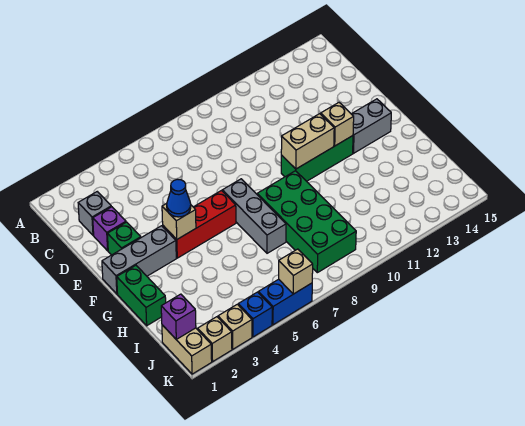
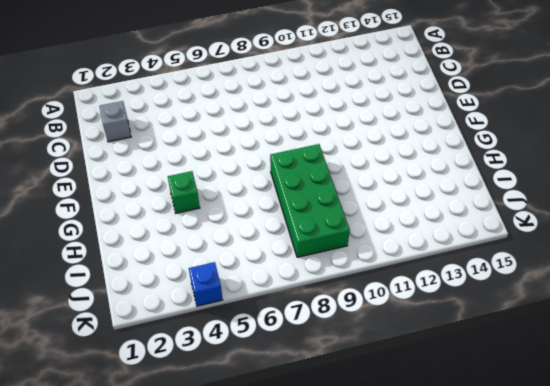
green 1x1 brick [168,171,200,213] -> green 1x1 brick moved to [107,222,141,255]
none -> purple 1x1 brick [93,207,126,251]
none -> grey 1x3 brick [102,226,176,294]
none -> red 1x3 brick [163,191,236,258]

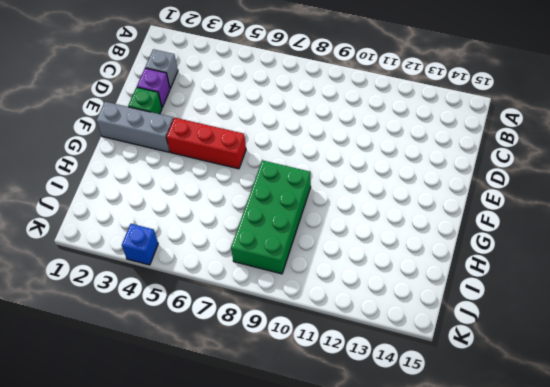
none -> grey 1x3 brick [222,179,286,253]
none -> green 1x3 brick [281,136,353,181]
none -> grey 1x2 brick [352,99,391,153]

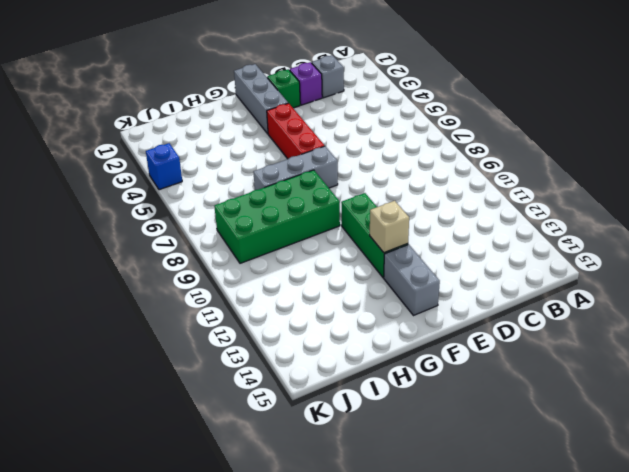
none -> green 1x2 brick [117,265,166,326]
none -> tan 1x2 brick [162,325,212,374]
none -> tan 1x1 brick [198,317,232,362]

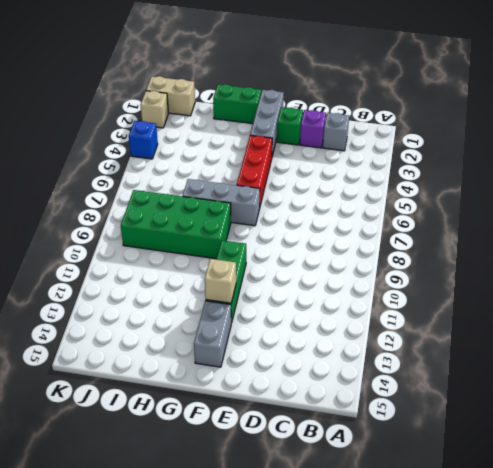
none -> tan 1x1 brick [218,304,252,349]
none -> blue 1x2 brick [258,279,312,325]
none -> tan 1x1 brick [162,203,196,239]

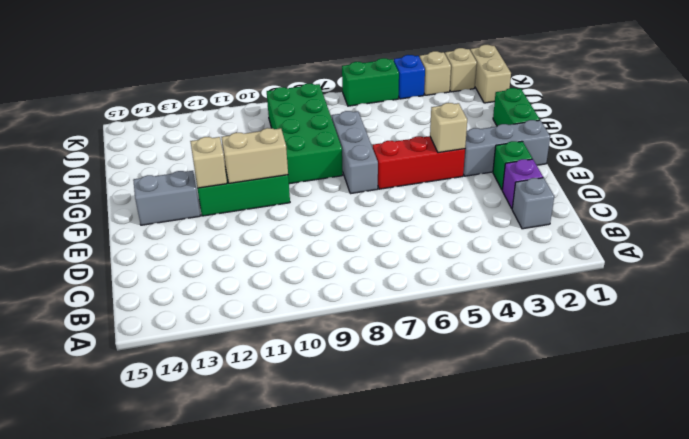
green 1x2 brick [342,58,399,106] -> blue 1x2 brick [258,279,312,325]
none -> purple 1x1 brick [161,294,196,339]
none -> tan 1x1 brick [279,249,313,294]
none -> blue 1x1 cone [167,179,191,217]

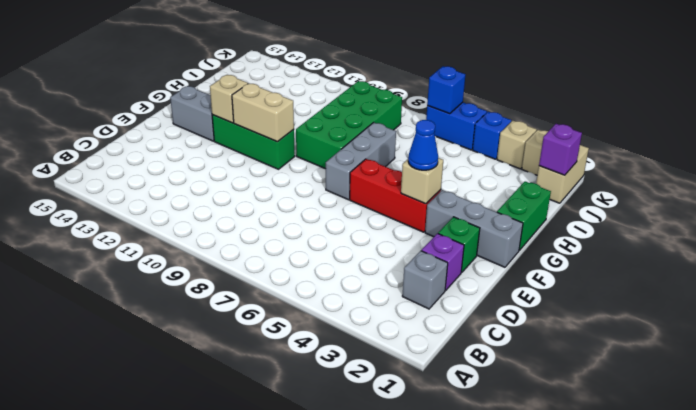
blue 1x1 brick [427,66,465,114] -> tan 1x1 brick [279,249,313,294]

